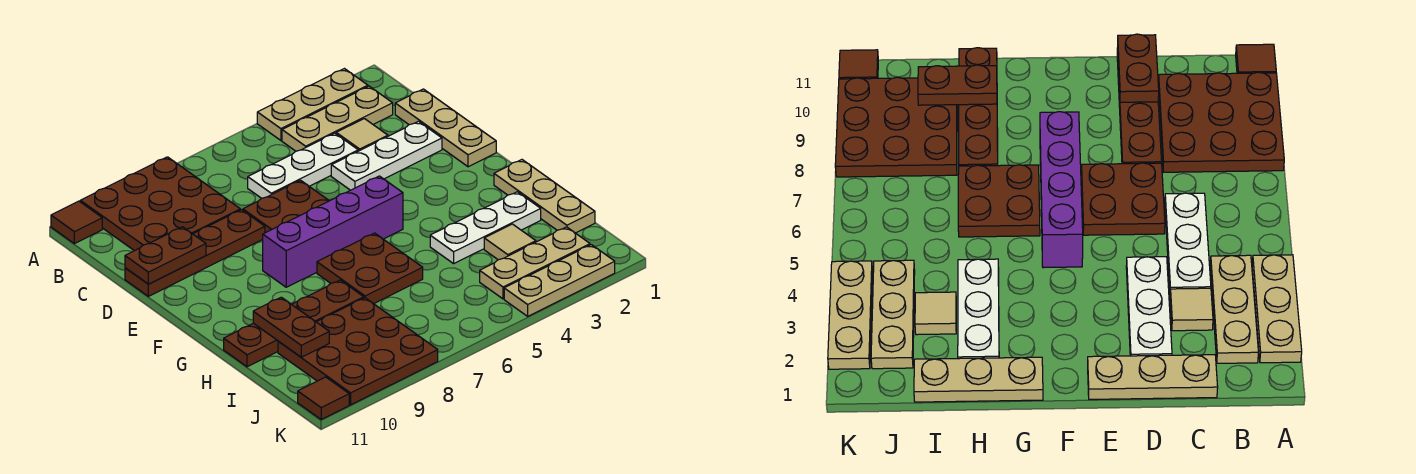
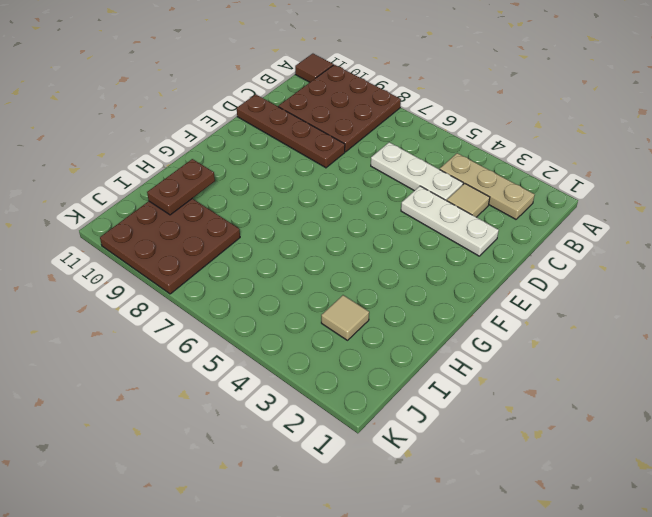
none -> tan 1x3 plate [257,69,368,140]
none -> tan 1x3 plate [395,89,496,167]
none -> brown 2x2 plate [243,180,329,233]

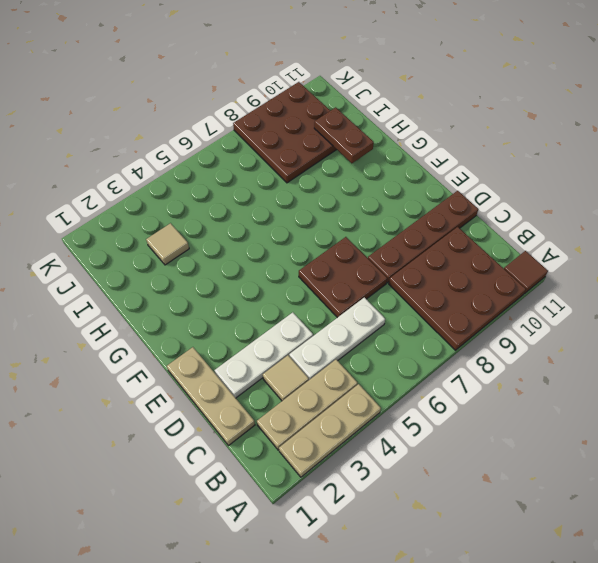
none -> purple 1x4 brick [263,176,403,287]
none -> tan 1x3 plate [494,160,595,233]
none -> brown 2x2 plate [317,233,423,304]

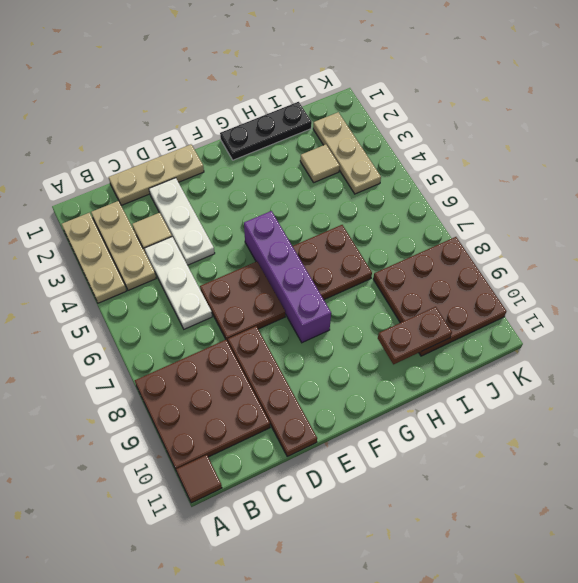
black 1x3 plate [220,102,312,160] -> tan 1x3 plate [494,160,595,233]
none -> white 1x3 plate [430,192,541,264]
none -> brown 1x4 plate [224,280,364,367]
none -> tan 1x3 plate [504,245,615,316]

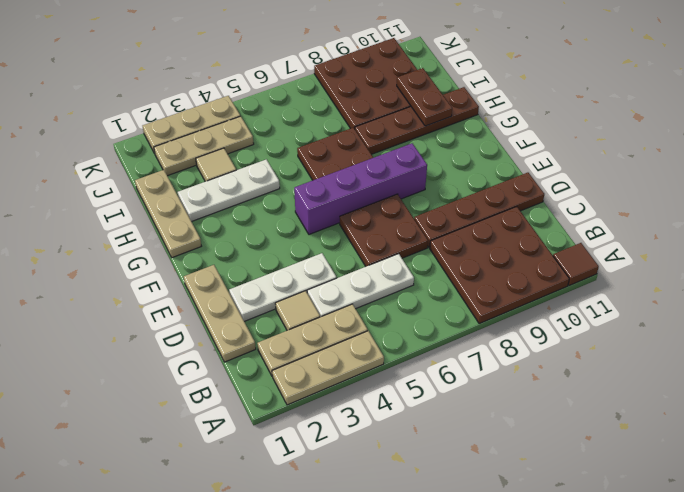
none -> brown 1x1 tile [298,377,349,419]
none -> brown 1x2 plate [125,227,206,284]

